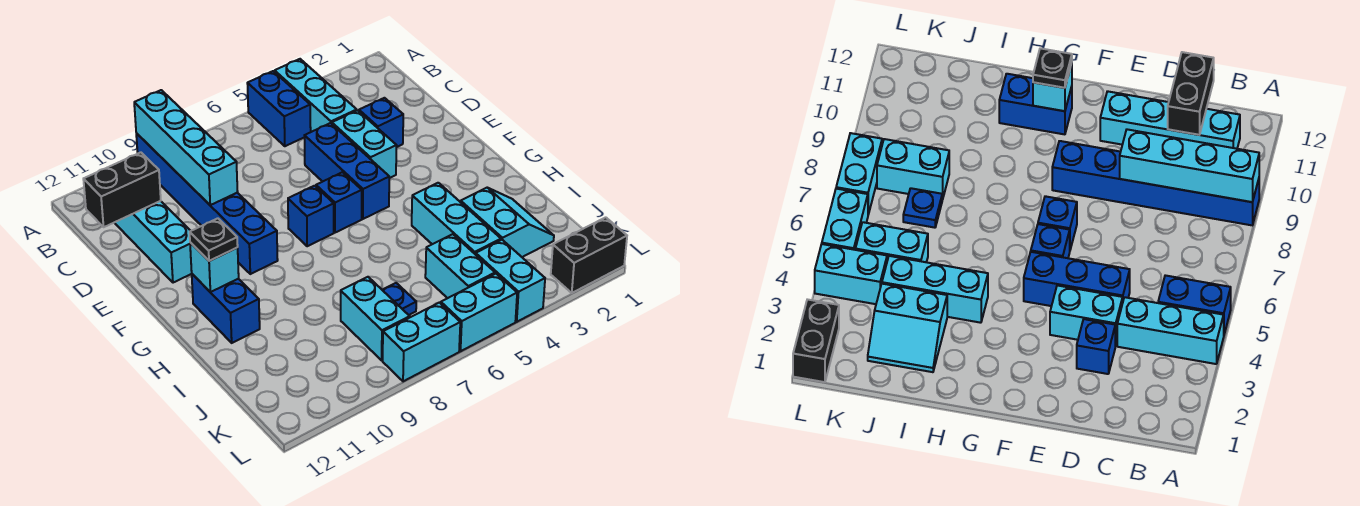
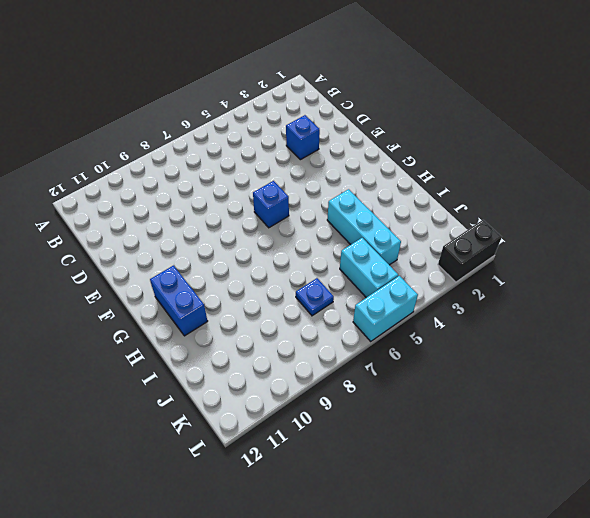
none -> cyan 1x3 brick [275,59,357,132]
none -> blue 1x2 brick [247,71,311,146]
none -> blue 1x6 brick [136,133,278,274]

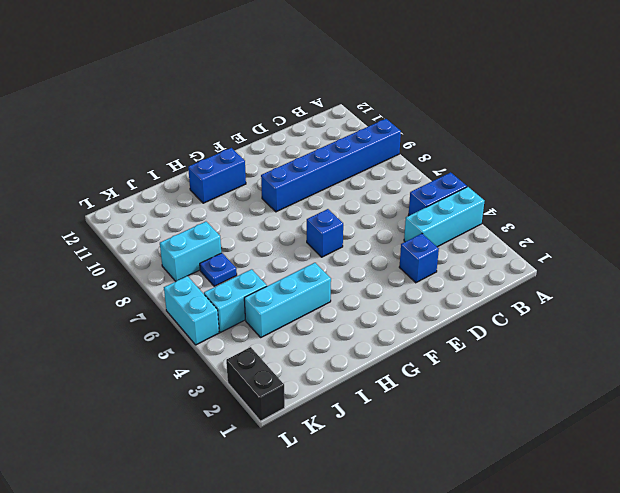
none -> cyan 1x4 brick [114,201,192,283]
none -> cyan 1x2 brick [332,110,397,178]
none -> blue 1x3 brick [305,123,389,219]

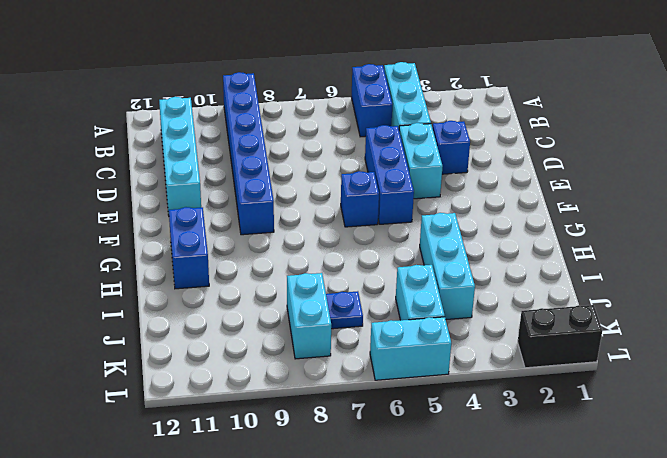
none -> blue 1x1 brick [288,186,334,246]
none -> cyan 2x2 slope [461,188,554,257]
none -> cyan 1x2 brick [476,240,545,322]

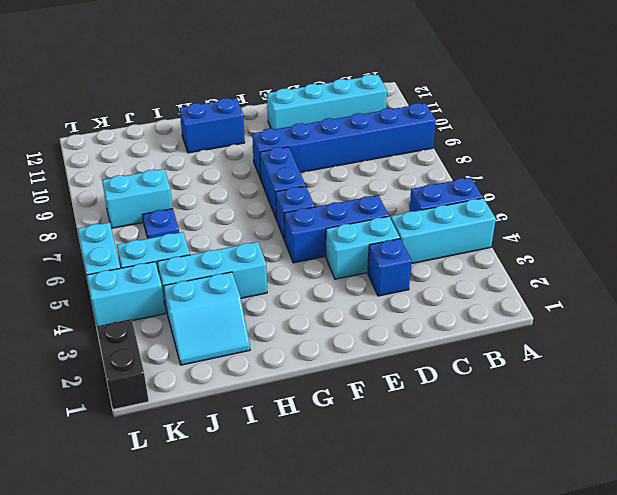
blue 1x2 brick [260,147,306,219] -> blue 1x1 brick [288,186,334,246]
none -> cyan 1x2 brick [383,302,460,381]
none -> cyan 1x4 brick [134,90,238,205]
none -> black 1x2 brick [83,152,161,227]

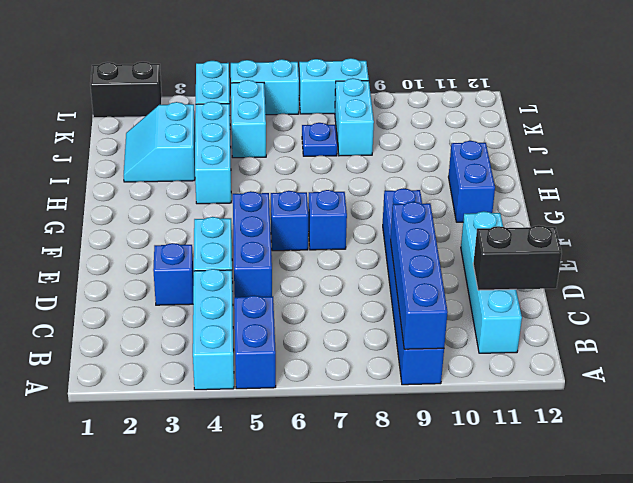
blue 1x4 brick [391,202,448,349] -> cyan 1x4 brick [134,90,238,205]
none -> cyan 1x1 brick [190,243,239,292]
none -> black 1x1 plate [190,218,238,261]

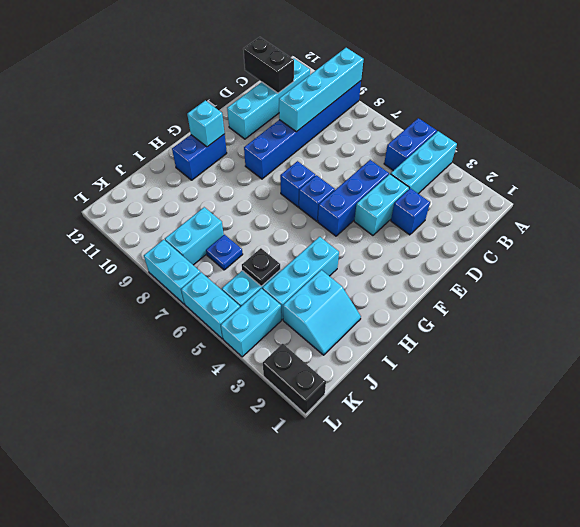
black 1x1 plate [242,248,280,286] -> black 1x1 plate moved to [190,218,238,261]

